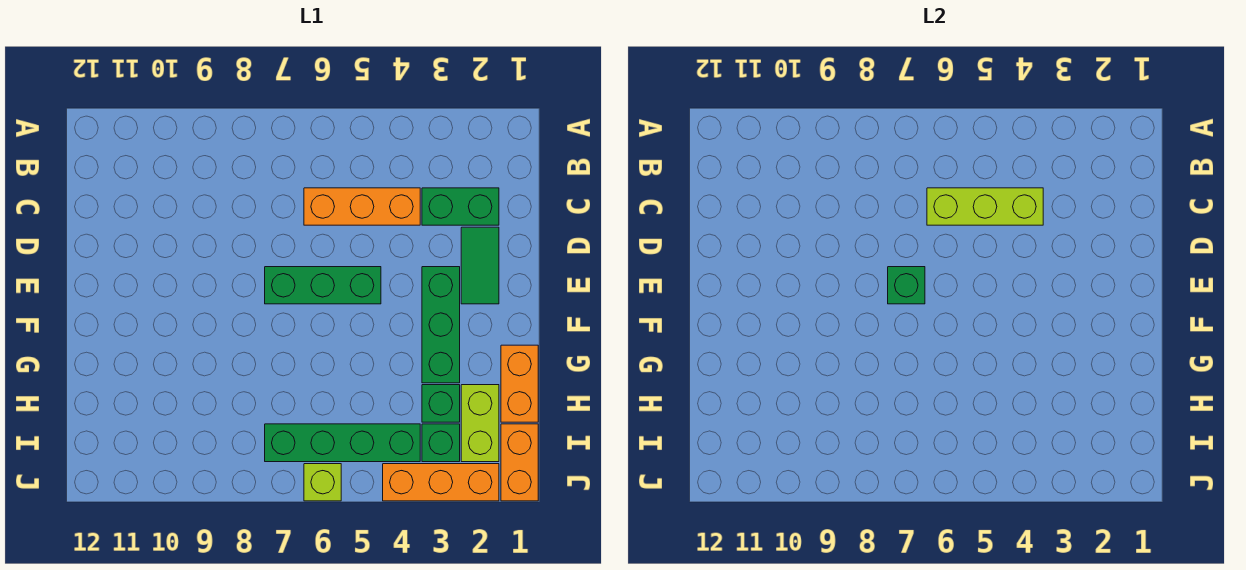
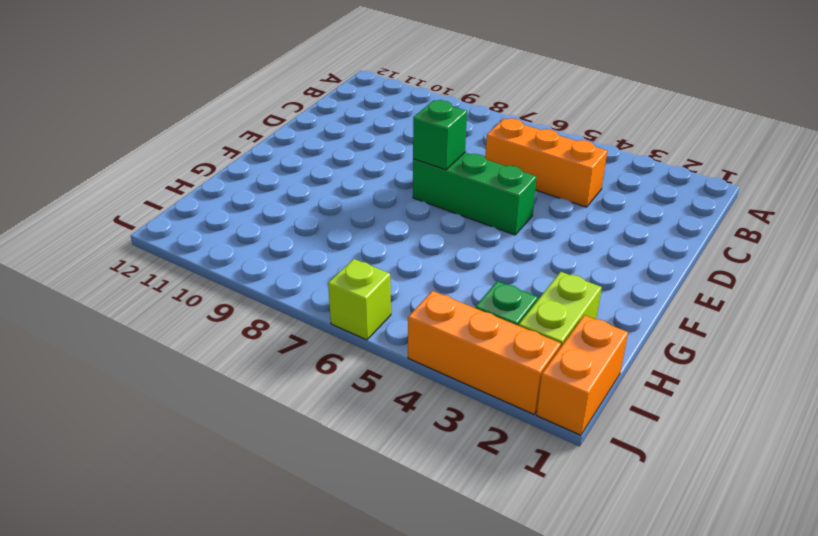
none -> green 1x2 brick [422,188,499,225]
none -> green 1x2 tile [461,227,499,304]
none -> green 1x3 brick [422,267,460,383]

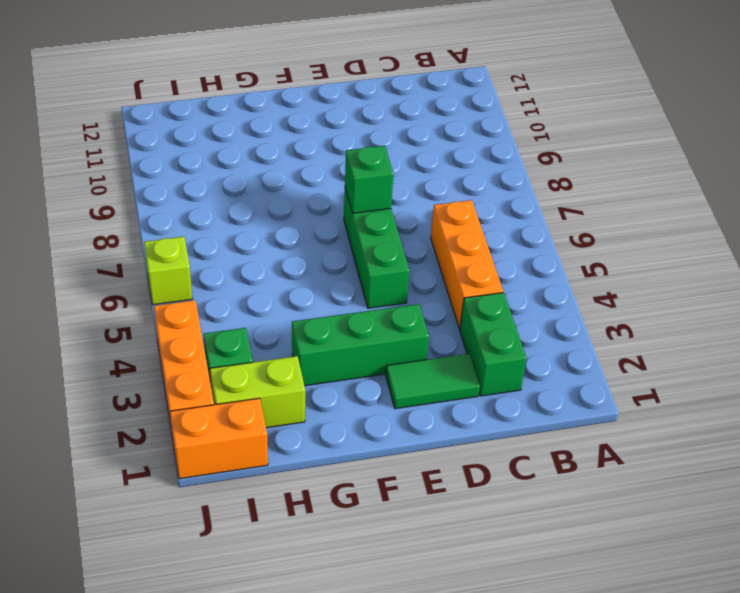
none -> orange 1x2 brick [501,345,538,422]
none -> green 1x1 brick [422,385,460,422]
none -> green 1x4 brick [265,424,420,462]

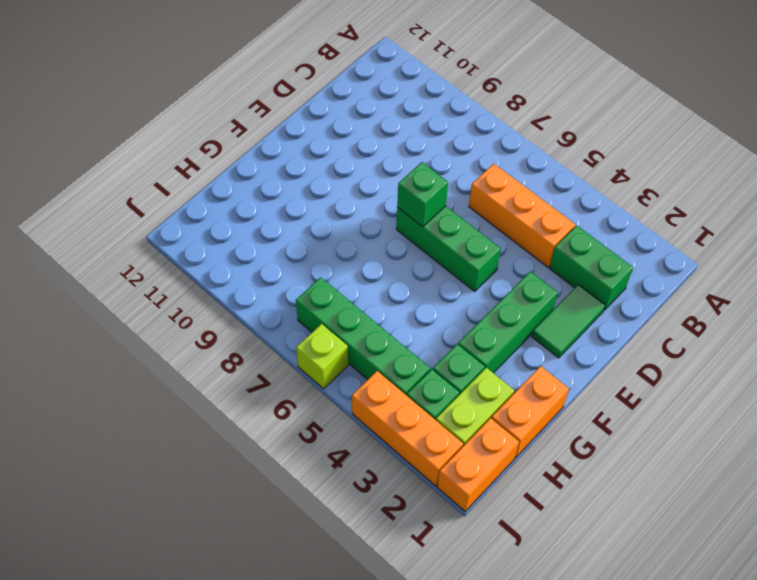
none -> lime 1x3 brick [927,188,1043,225]

